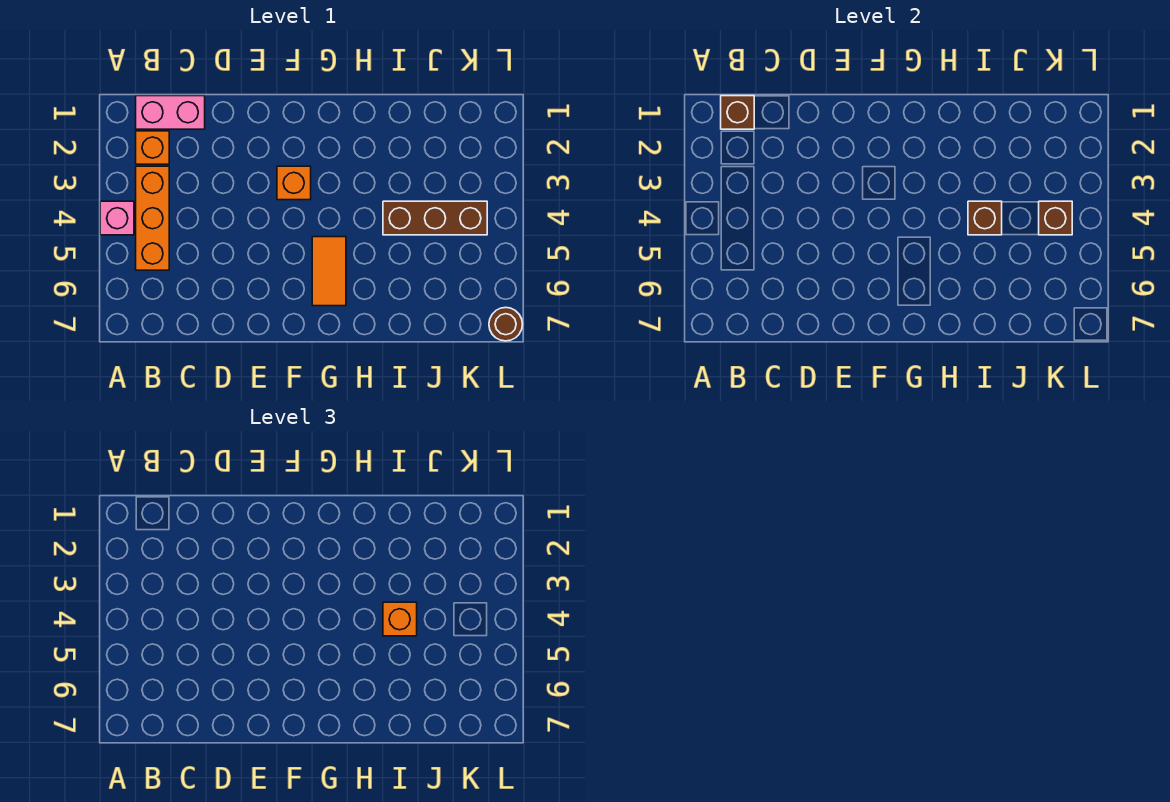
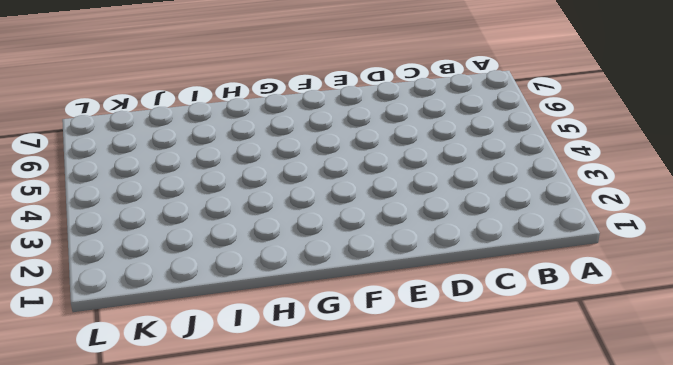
none -> pink 1x1 brick [100,201,134,235]
none -> pink 1x2 brick [136,96,205,129]
none -> orange 1x1 brick [136,131,169,164]

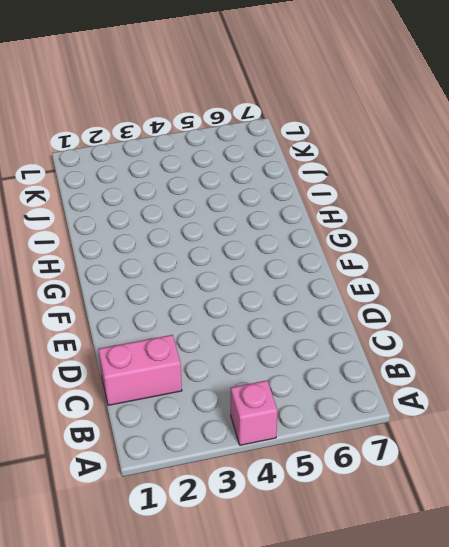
pink 1x2 brick [98,335,182,405] -> pink 1x2 brick turned to [136,96,205,129]
none -> orange 1x1 brick [136,131,169,164]
none -> orange 1x3 brick [136,166,169,270]
none -> orange 1x1 brick [277,166,311,200]

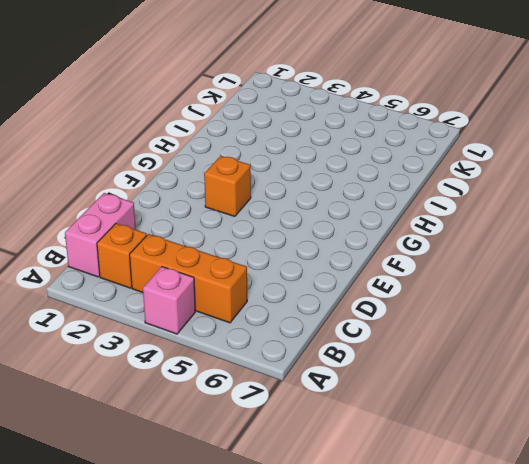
none -> orange 1x2 tile [312,237,346,306]
none -> brown 1x3 brick [383,201,487,235]
none -> brown 1x1 round brick [489,307,522,341]

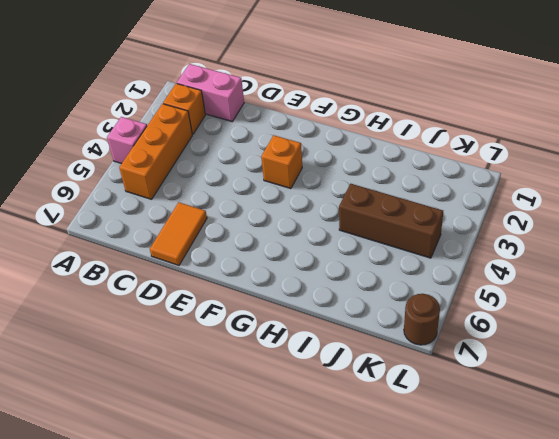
orange 1x2 tile [150,202,207,265] -> orange 1x2 tile moved to [312,237,346,306]
none -> brown 1x1 brick [721,96,754,129]
none -> brown 1x1 brick [968,201,1002,235]
none -> brown 1x1 brick [1039,201,1072,235]

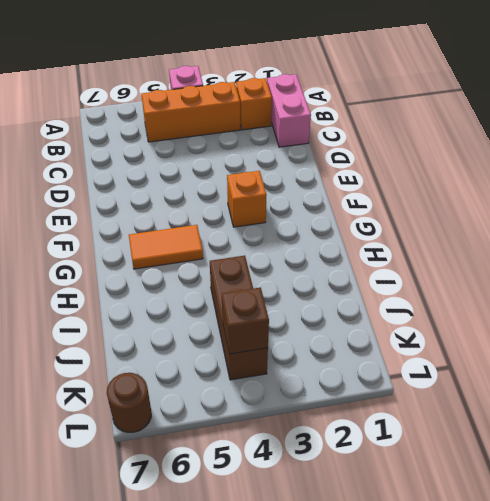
none -> brown 1x1 brick [721,96,754,129]
none -> brown 1x1 brick [968,201,1002,235]
none -> orange 1x1 brick [383,602,417,636]

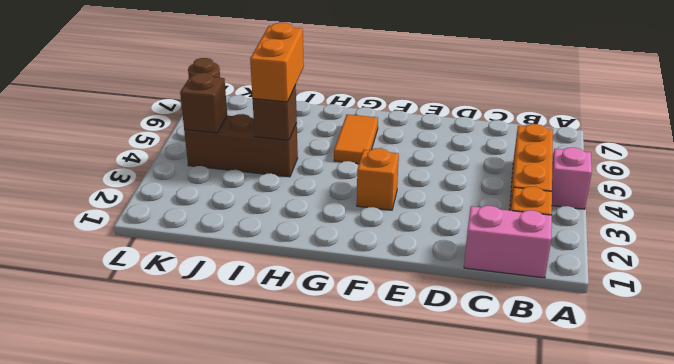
orange 1x2 brick [250,23,304,102] -> orange 1x1 brick [383,602,417,636]
none -> brown 1x1 brick [721,96,754,129]

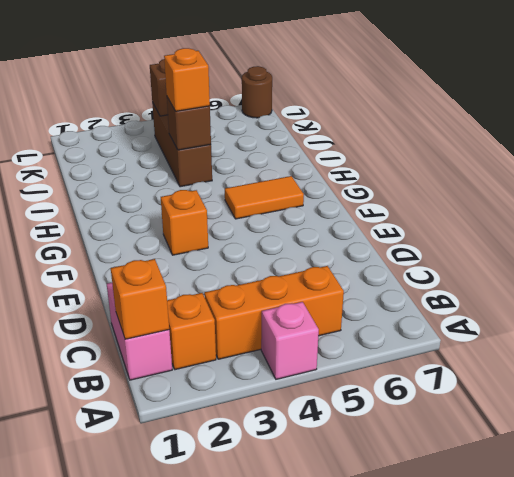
orange 1x1 brick [111,259,169,339] -> brown 1x1 brick [721,96,754,129]

